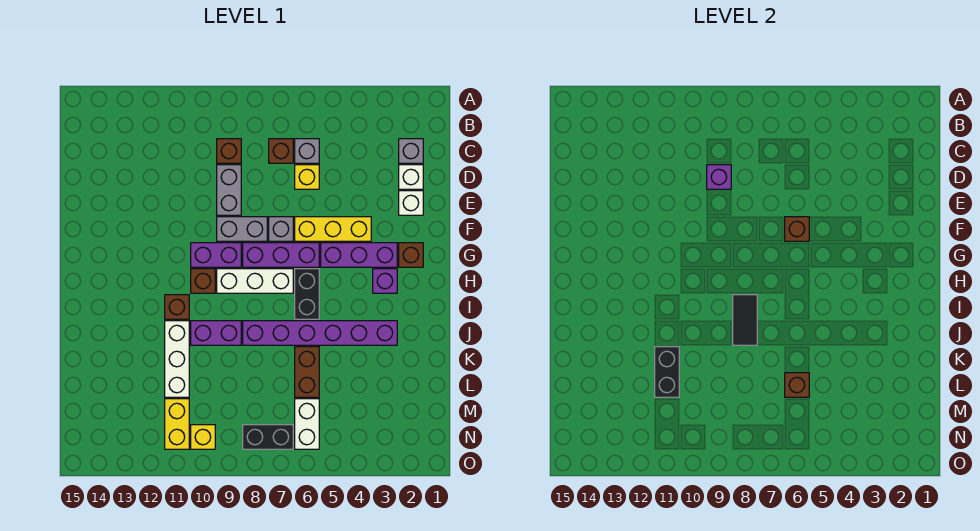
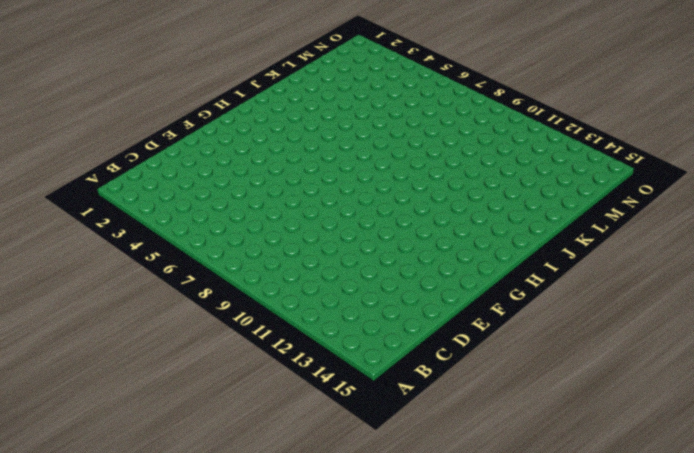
none -> grey 1x1 brick [399,139,423,163]
none -> grey 1x1 brick [295,139,319,163]
none -> brown 1x1 brick [269,139,293,163]
none -> brown 1x1 brick [217,139,241,163]

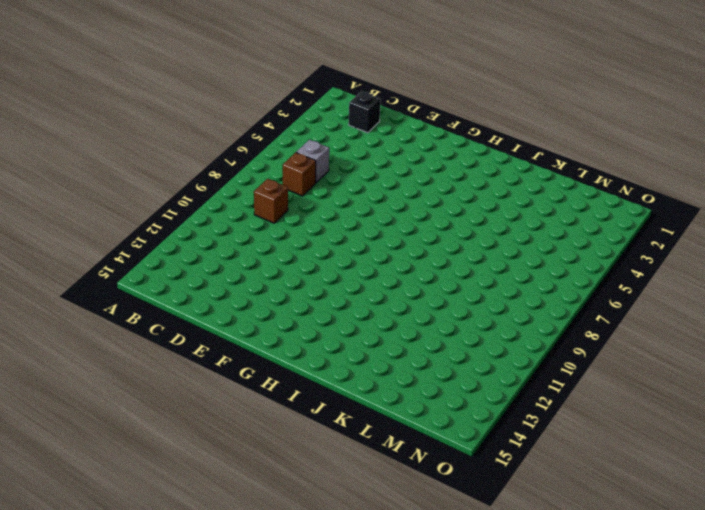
black 1x1 brick [349,91,381,133] -> grey 1x1 brick [399,139,423,163]
none -> white 1x1 brick [399,165,423,189]
none -> yellow 1x1 brick [295,165,319,189]
none -> grey 1x2 brick [217,165,241,215]
none -> white 1x1 brick [399,191,423,215]

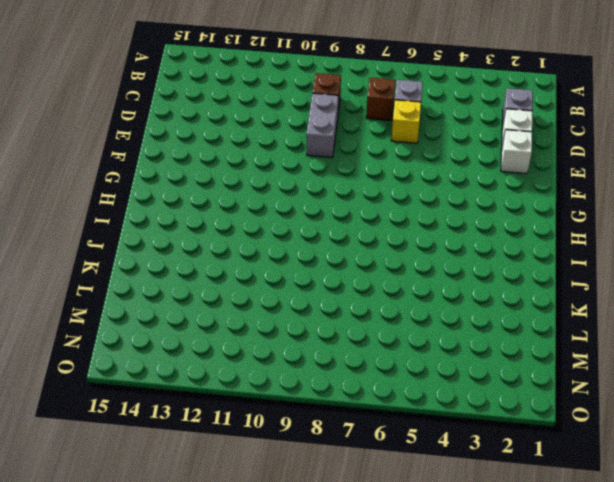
none -> yellow 1x3 brick [295,217,371,241]
none -> grey 1x1 brick [269,217,293,241]
none -> grey 1x2 brick [217,217,267,241]
none -> brown 1x1 brick [399,243,423,267]

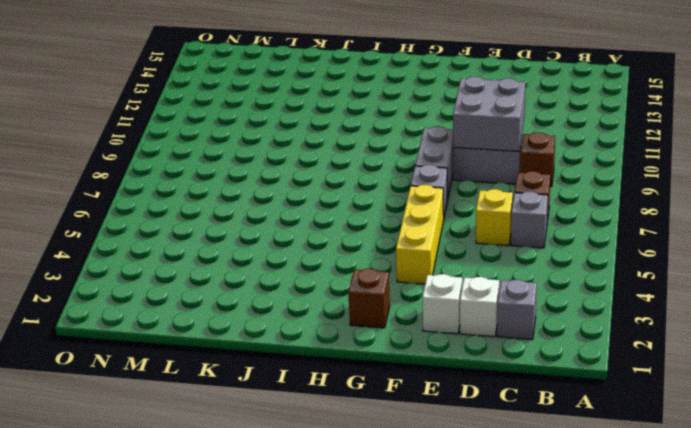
grey 2x2 brick [453,76,525,152] -> purple 1x1 brick [707,165,731,189]
none -> purple 1x3 brick [321,243,397,267]
none -> purple 1x3 brick [243,243,319,267]
none -> purple 1x2 brick [191,243,241,267]
none -> purple 1x1 brick [373,269,397,293]

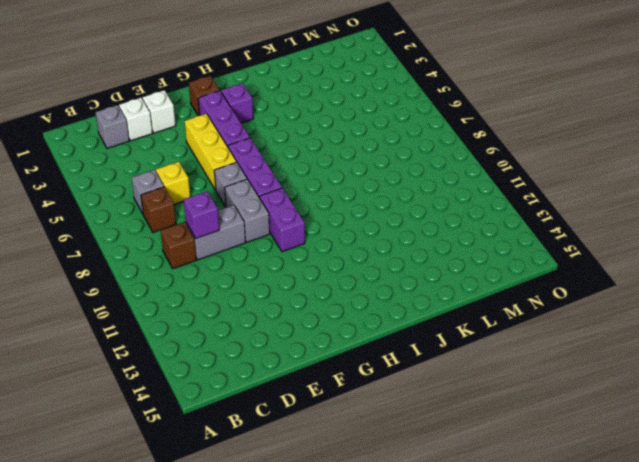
none -> black 1x2 brick [295,269,319,319]
none -> white 1x3 brick [217,269,293,293]
none -> brown 1x1 brick [191,269,215,293]
none -> brown 1x1 brick [165,295,189,319]

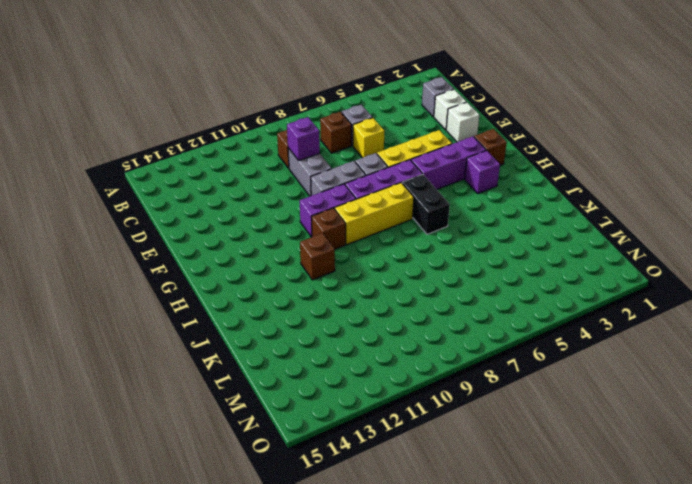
yellow 1x3 brick [335,183,414,244] -> white 1x3 brick [217,269,293,293]
none -> purple 1x6 brick [243,321,397,345]
none -> purple 1x2 brick [191,321,241,345]
none -> white 1x3 brick [165,321,189,397]
none -> brown 1x2 brick [295,347,319,397]

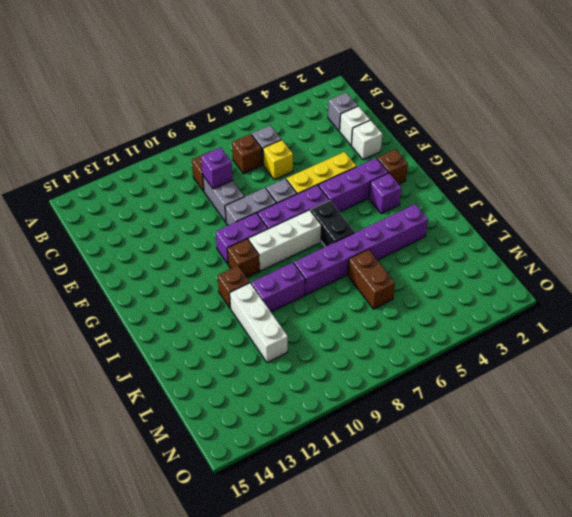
none -> white 1x2 brick [295,399,319,449]
none -> yellow 1x2 brick [165,399,189,449]
none -> black 1x2 brick [243,425,293,449]
none -> yellow 1x1 brick [191,425,215,449]

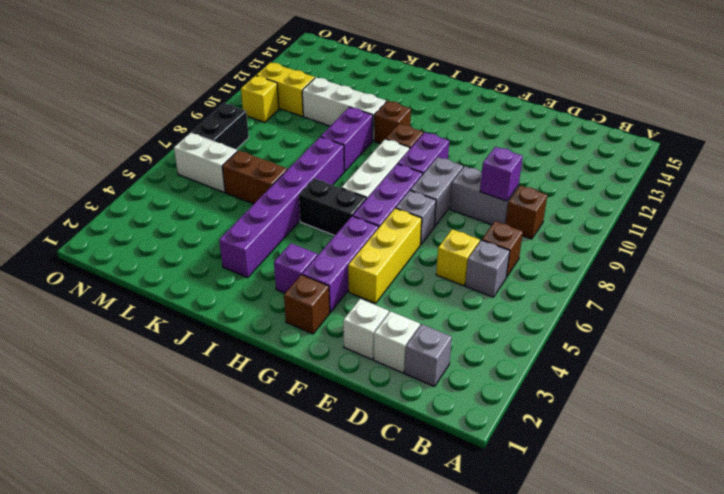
none -> brown 1x1 brick [785,217,809,241]
none -> black 1x2 tile [733,295,757,345]
none -> black 1x2 brick [655,347,679,397]
none -> brown 1x1 brick [785,373,809,397]

